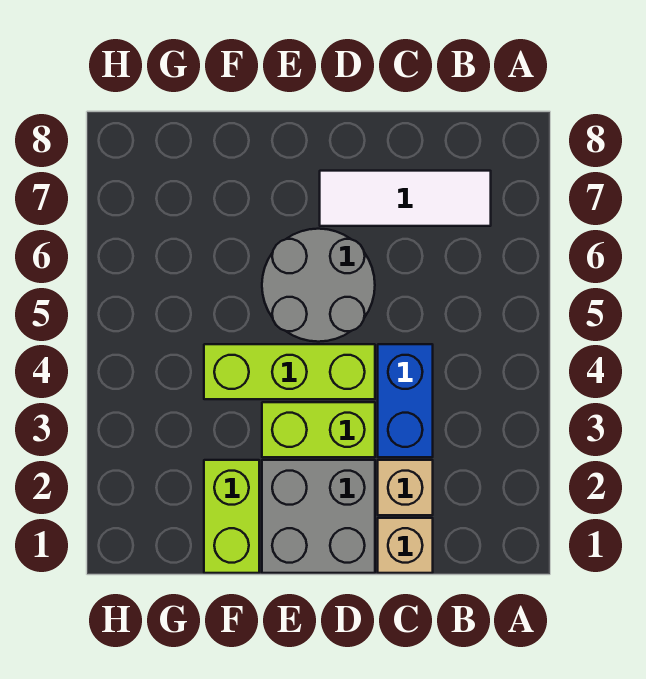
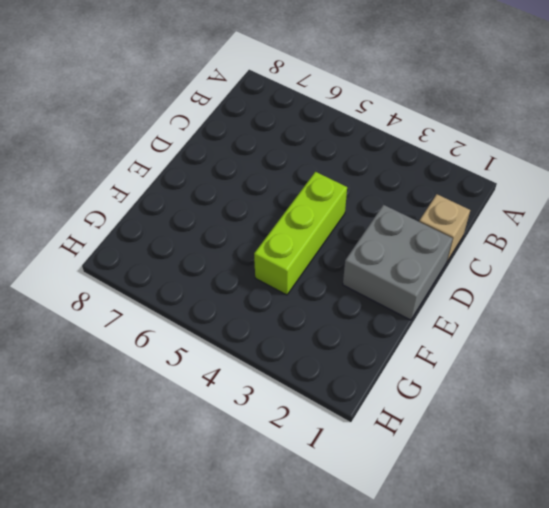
none -> white 1x3 tile [320,171,491,226]
none -> tan 1x1 brick [378,460,433,515]

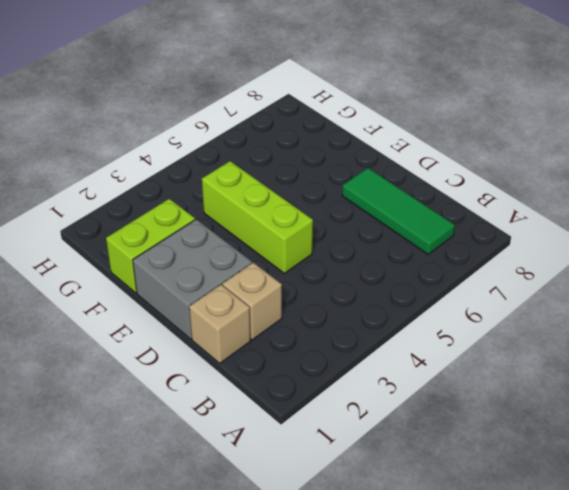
green 1x3 tile [342,168,455,254] -> white 1x3 tile [320,171,491,226]
none -> blue 1x2 brick [378,344,433,457]
none -> lime 1x2 brick [262,402,375,457]

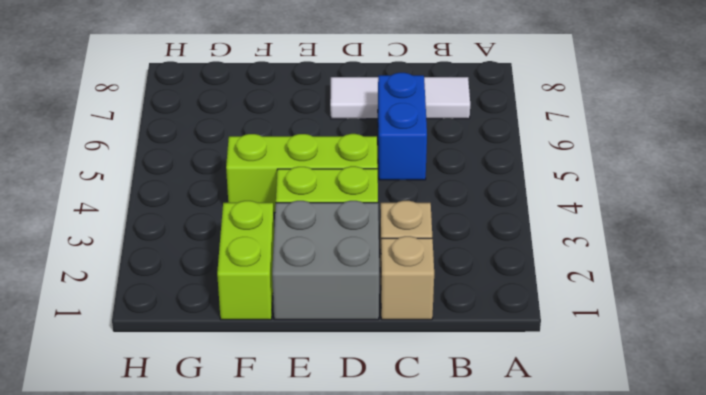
blue 1x2 brick [378,73,427,180] -> blue 1x2 brick moved to [378,344,433,457]
none -> grey 2x2 round brick [262,229,375,342]

